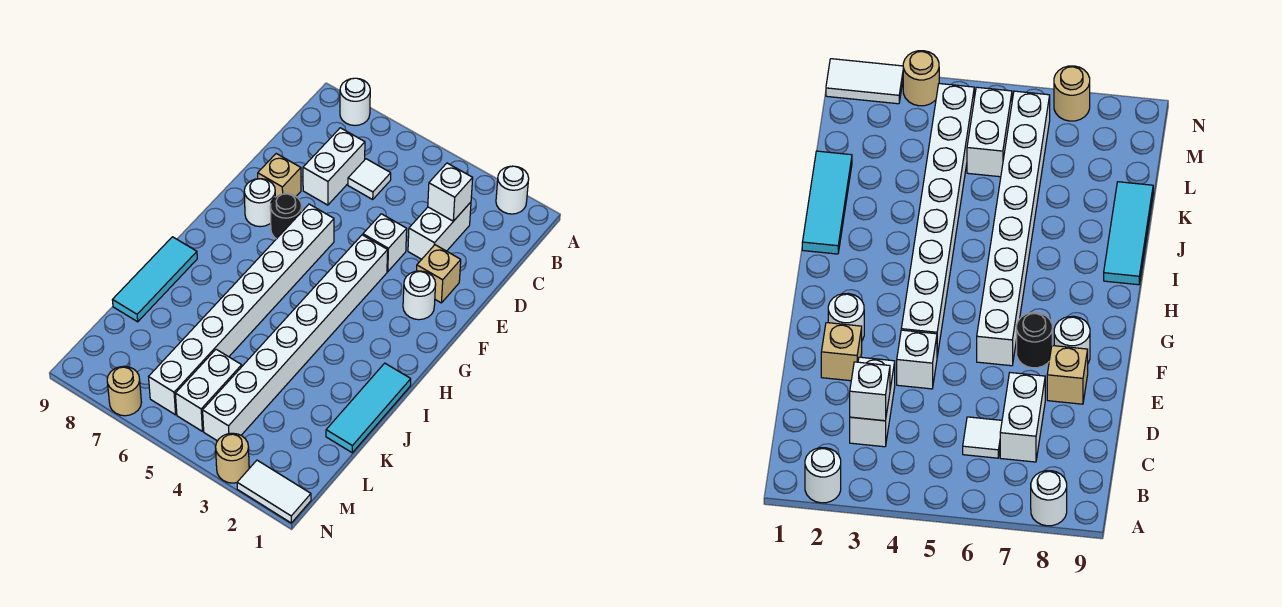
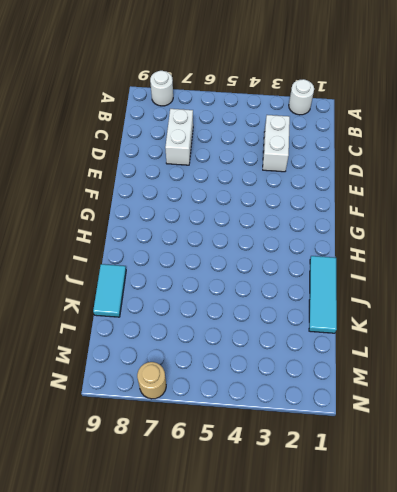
cyan 1x2 tile [93,264,126,317] -> cyan 1x3 tile [113,237,197,322]
none -> white 1x1 tile [348,159,391,199]
none -> tan 1x1 brick [417,245,461,303]
none -> white 1x1 brick [363,214,407,272]

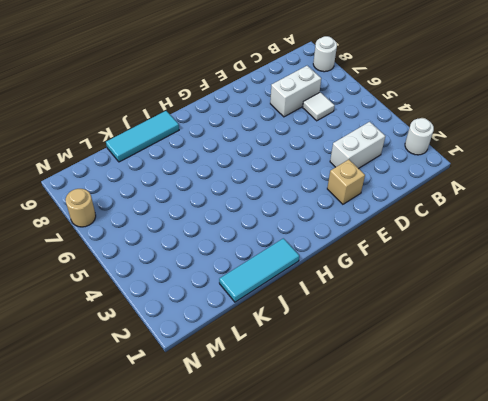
none -> white 1x1 brick [363,214,407,272]
none -> tan 1x1 brick [258,154,301,197]
none -> white 1x1 round brick [403,271,436,320]

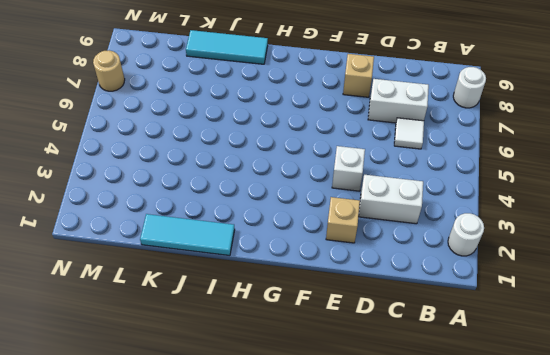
none -> white 1x1 round brick [403,271,436,320]
none -> white 1x8 brick [203,235,388,441]
none -> white 1x8 brick [149,204,334,415]

